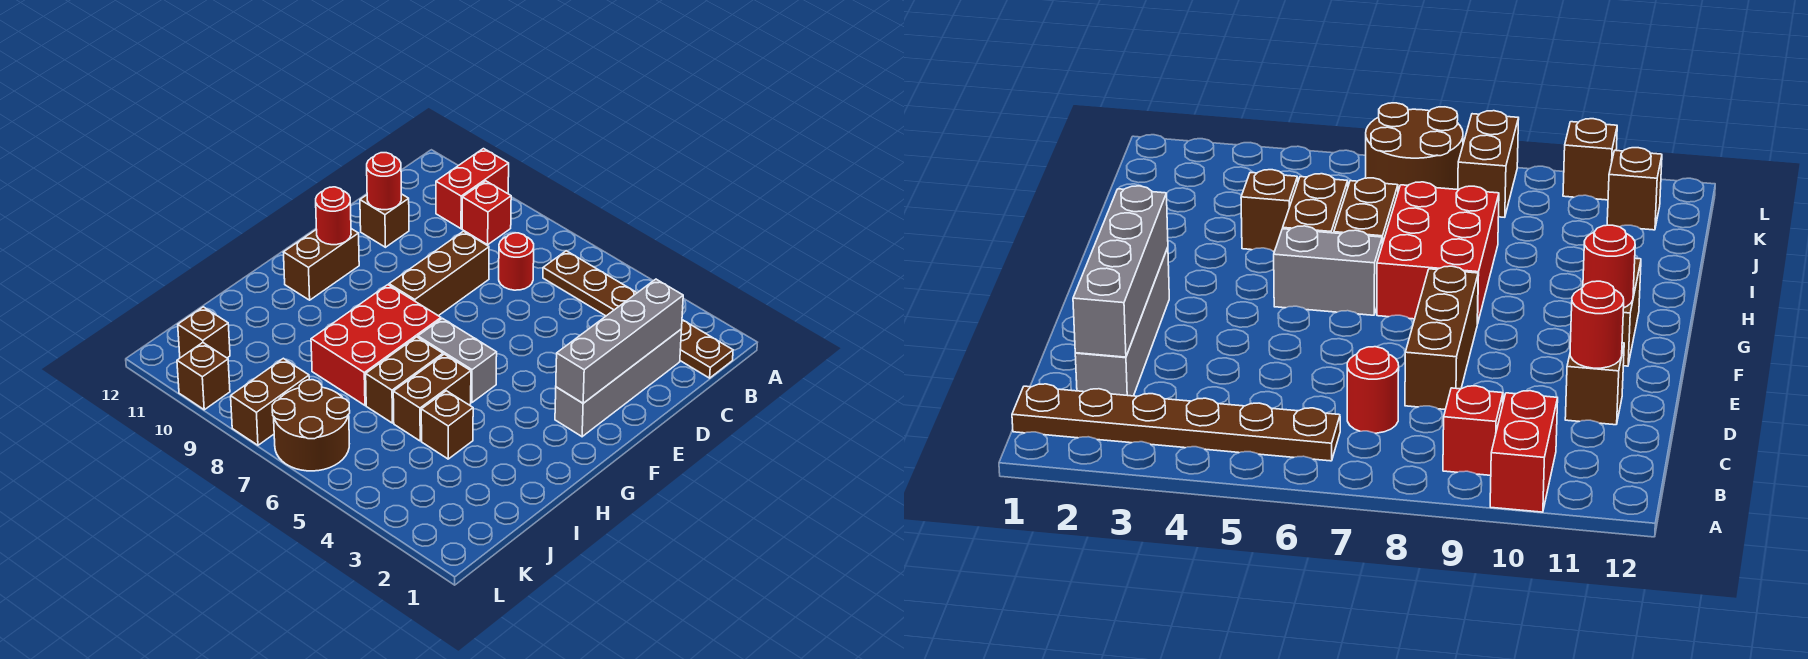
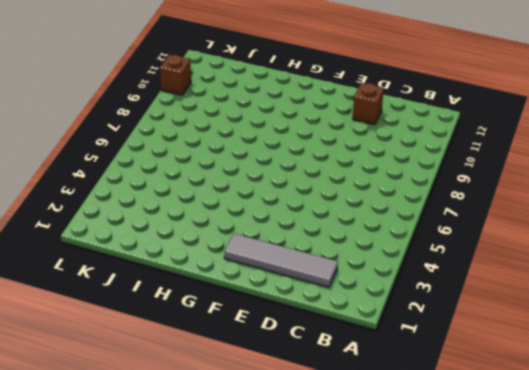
grey 1x4 tile [224,234,338,287] -> grey 1x4 brick [555,329,682,437]
none -> red 1x2 brick [436,149,509,229]
none -> brown 1x6 plate [543,251,733,378]
none -> red 1x1 brick [462,181,511,245]

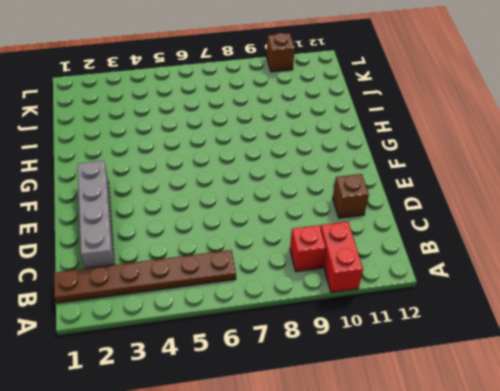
none -> red 1x1 round brick [499,233,534,290]
none -> brown 1x3 brick [389,231,489,316]
none -> brown 1x2 brick [283,229,359,300]

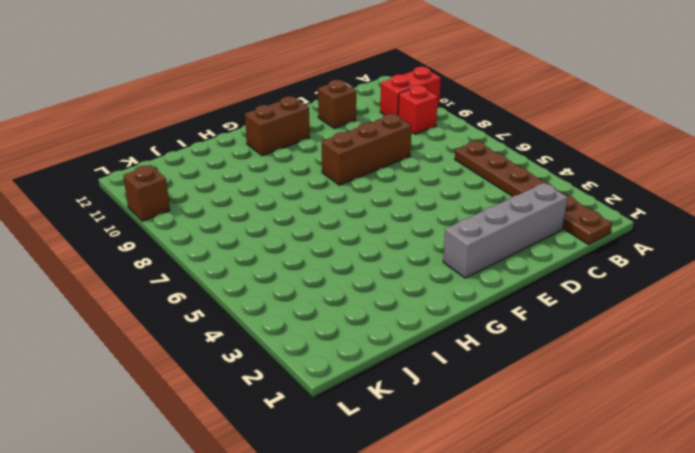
none -> red 1x1 round brick [499,233,534,290]
none -> grey 1x2 brick [418,318,497,403]
none -> red 2x3 brick [311,285,441,405]

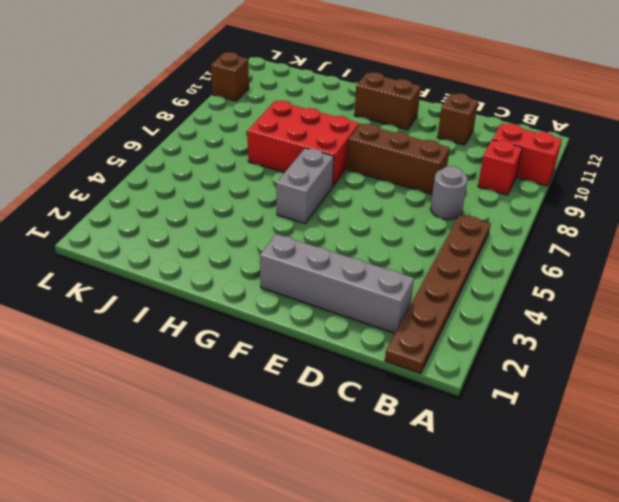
grey 1x1 round brick [431,166,468,220] -> red 1x1 round brick [499,233,534,290]
none -> brown 1x2 brick [393,354,471,441]
none -> brown 1x2 brick [366,337,443,423]
none -> brown 1x1 brick [421,391,473,459]

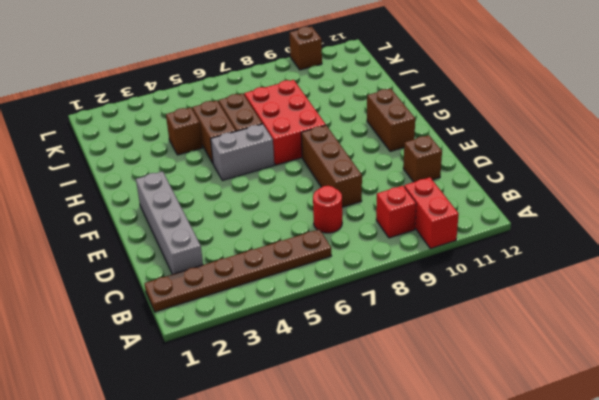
none -> brown 2x2 round brick [272,380,350,471]
none -> brown 1x2 brick [231,358,309,445]
none -> brown 1x1 brick [178,307,230,358]

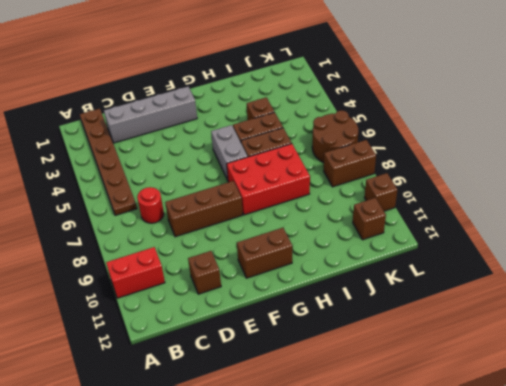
none -> red 1x1 brick [462,181,511,245]
none -> grey 1x4 brick [556,279,683,403]
none -> red 1x1 round brick [367,153,401,210]

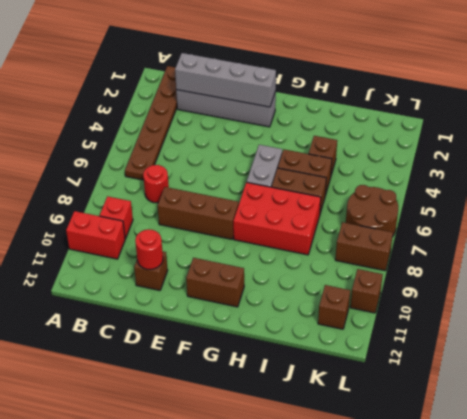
none -> red 1x1 round brick [316,187,351,245]

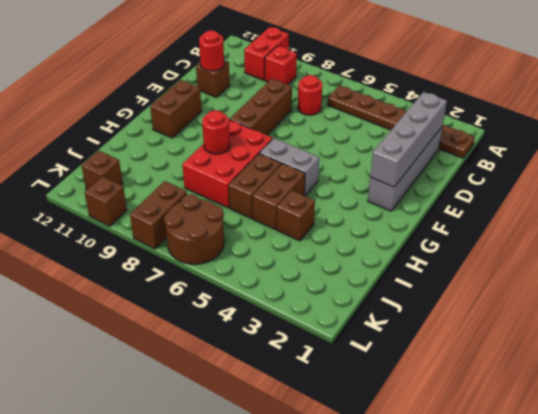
red 1x1 round brick [202,110,230,154] -> red 1x1 round brick moved to [316,187,351,245]

